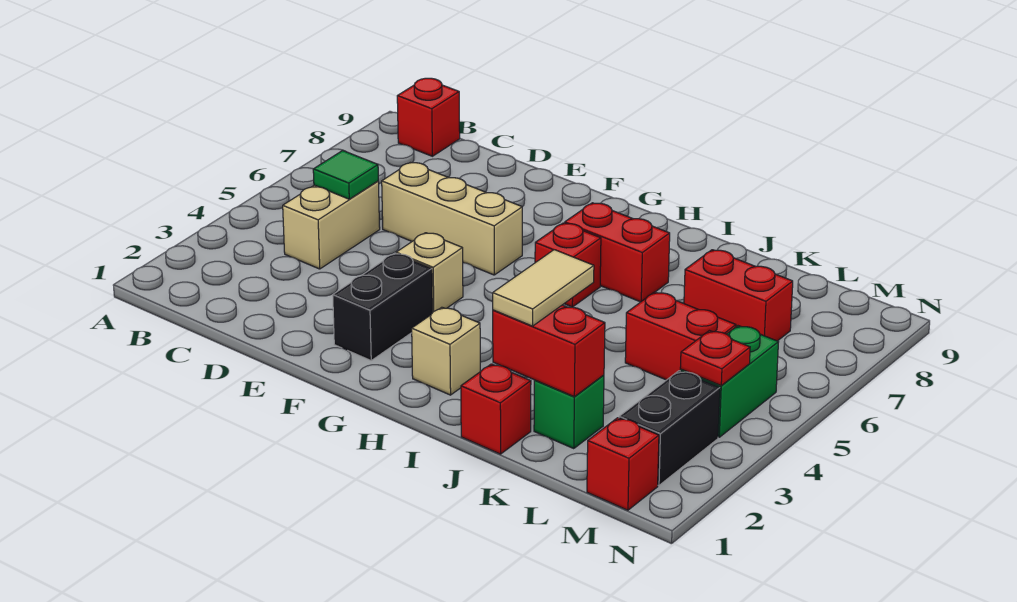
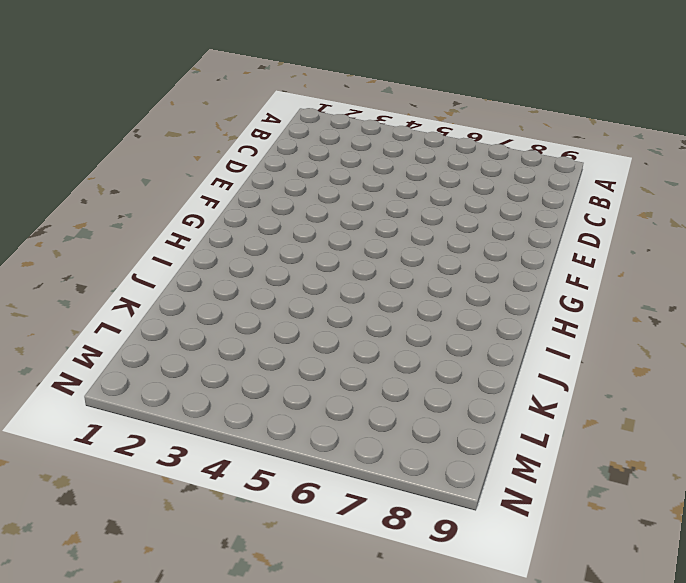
none -> red 1x1 brick [397,78,460,156]
none -> tan 1x2 brick [283,181,380,269]
none -> tan 1x3 brick [382,162,522,275]

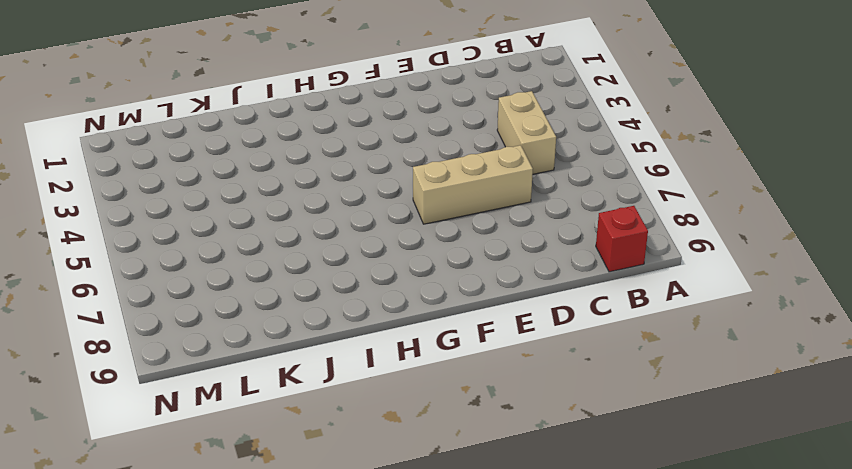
none -> black 1x2 brick [333,253,432,360]
none -> tan 1x1 brick [396,233,463,313]
none -> tan 1x1 brick [412,307,480,395]

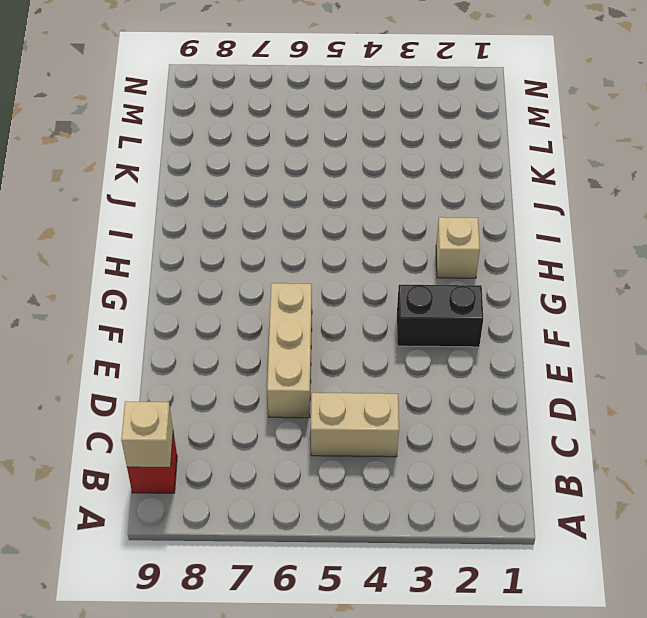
tan 1x1 brick [121,401,173,467] -> tan 1x1 brick moved to [396,233,463,313]
none -> red 1x1 brick [535,223,601,307]
none -> red 1x2 brick [565,203,670,302]
none -> red 1x1 brick [461,364,531,454]

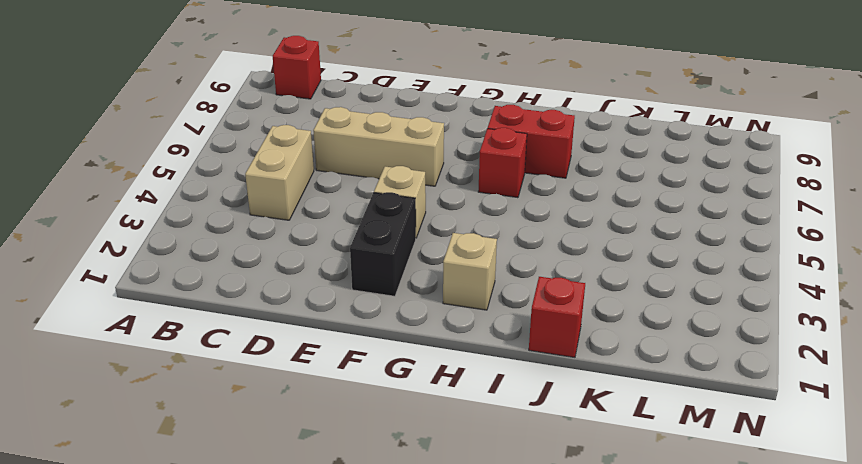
none -> green 1x1 brick [534,375,604,449]
none -> red 1x2 brick [625,292,736,380]
none -> red 1x2 brick [684,250,793,341]

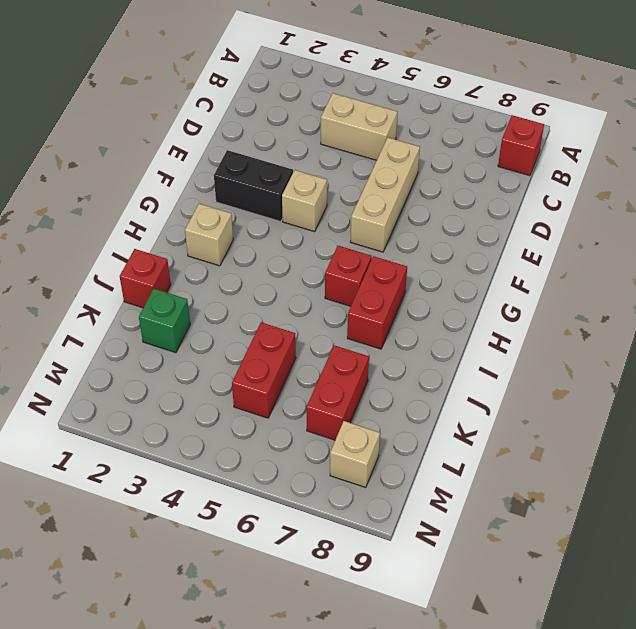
tan 1x1 brick [330,421,380,487] -> none
none -> red 1x1 brick [587,418,659,510]
none -> black 1x2 brick [619,371,720,485]
none -> green 1x2 brick [680,326,778,437]

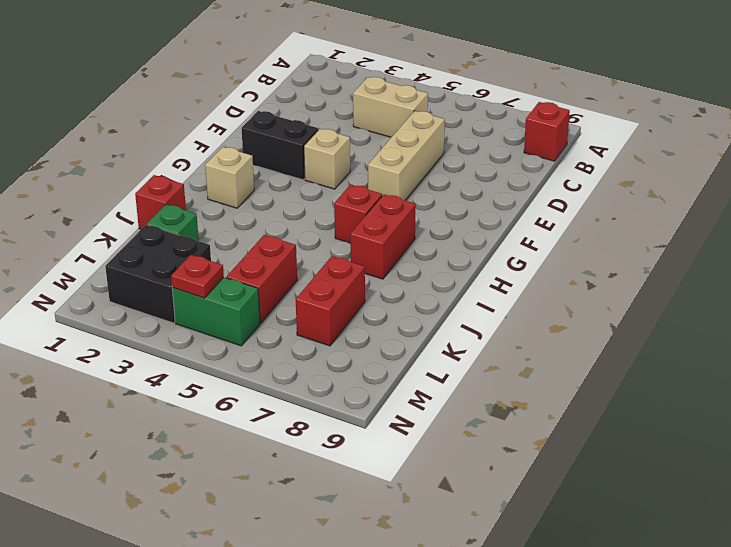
black 2x2 brick [105,225,211,323] -> black 1x2 brick [619,371,720,485]
none -> red 1x1 brick [587,418,659,510]
none -> green 1x1 tile [313,151,378,199]
none -> red 1x2 brick [493,305,605,397]

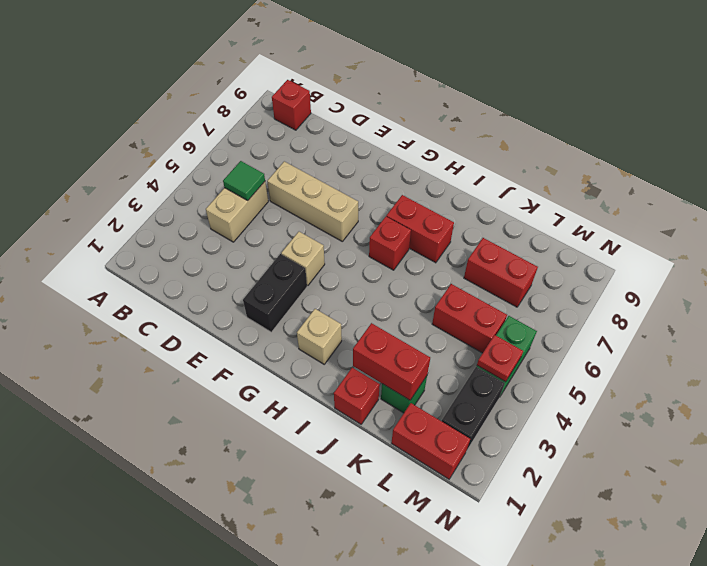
red 1x2 brick [391,403,470,479] -> red 1x1 brick [587,418,659,510]
none -> tan 1x2 tile [493,250,594,326]

